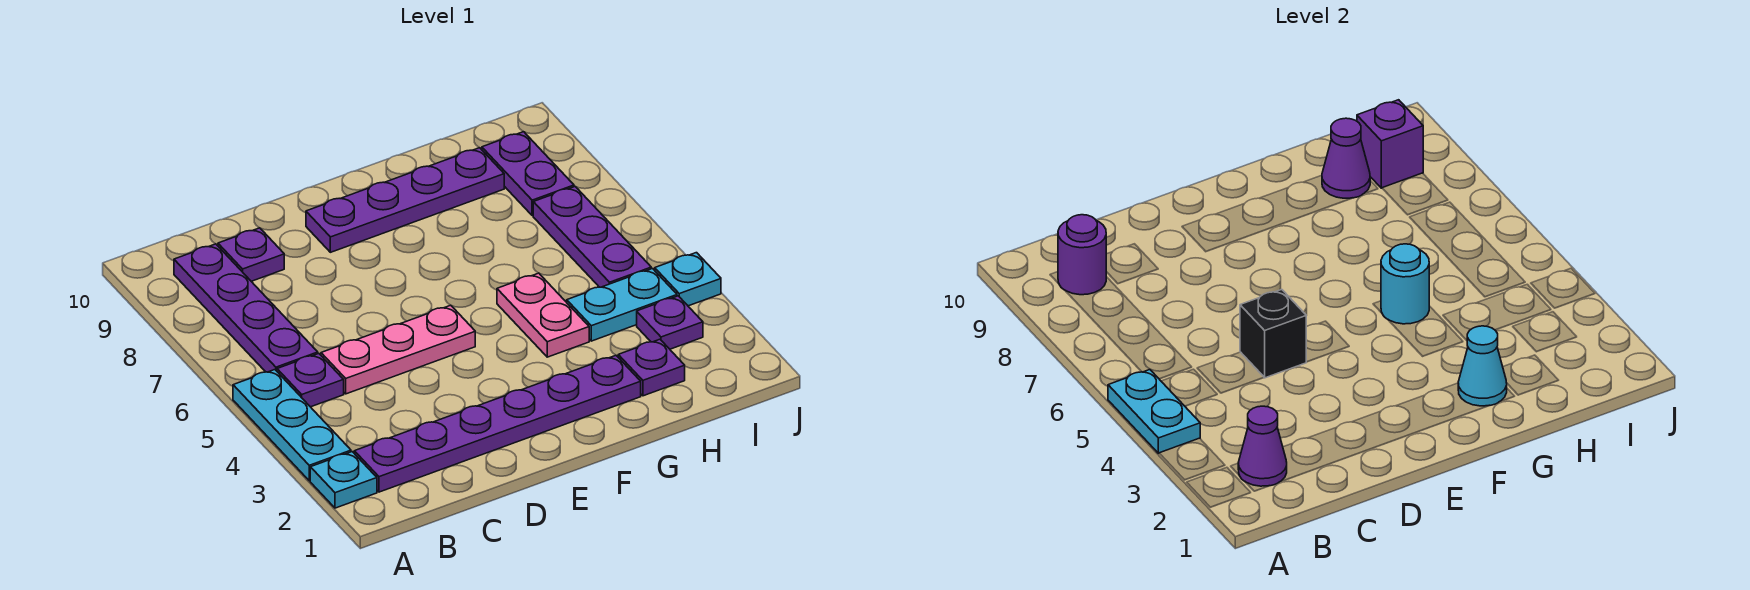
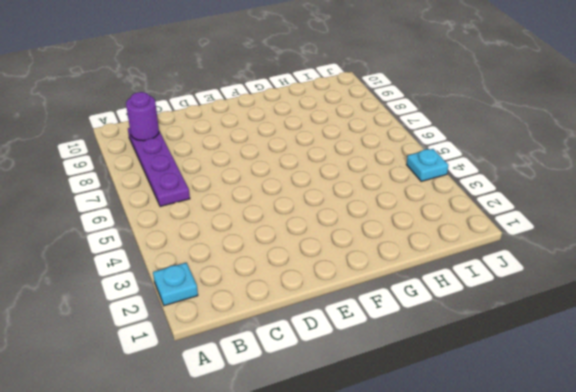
none -> cyan 1x3 plate [233,370,351,481]
none -> purple 1x6 plate [354,356,641,492]
none -> purple 1x1 plate [277,353,344,407]

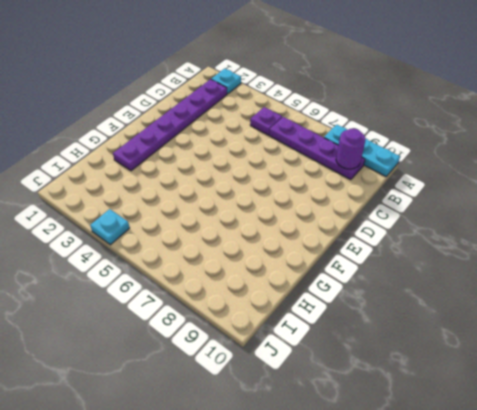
cyan 1x3 plate [324,125,400,176] -> cyan 1x3 plate moved to [233,370,351,481]
none -> pink 1x3 plate [321,305,475,394]
none -> purple 1x1 plate [218,228,284,281]
none -> purple 1x4 plate [306,148,504,252]

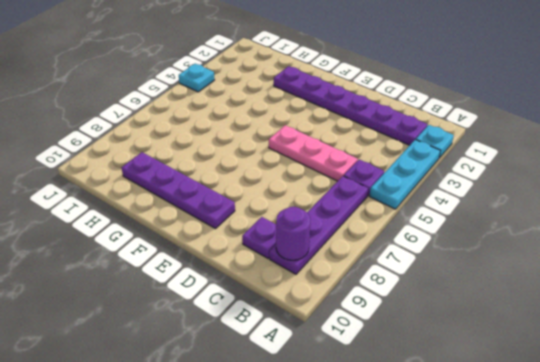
none -> pink 1x2 plate [497,273,589,357]
none -> purple 1x1 plate [618,339,685,396]
none -> cyan 1x2 plate [567,268,677,341]

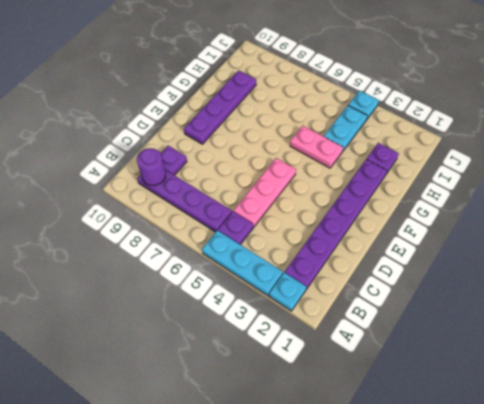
none -> purple 1x1 plate [637,296,703,349]
none -> purple 1x3 plate [533,187,651,287]
none -> purple 1x2 plate [482,132,574,216]

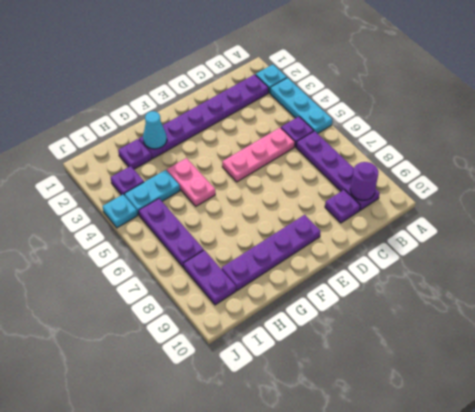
none -> cyan 1x2 plate [1108,370,1200,453]
none -> purple 1x1 cone [1238,406,1287,486]
none -> black 1x1 brick [1240,290,1306,378]

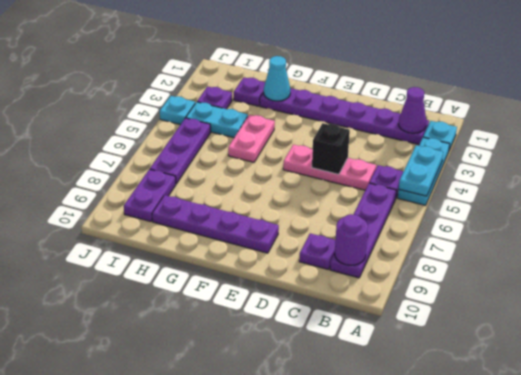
none -> cyan 1x1 round brick [1381,244,1429,324]
none -> purple 1x1 cone [1322,118,1370,198]
none -> purple 1x1 brick [1357,100,1423,188]

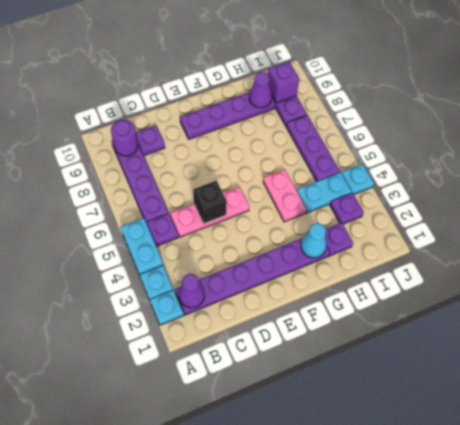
none -> cyan 1x1 round brick [1381,244,1429,324]

